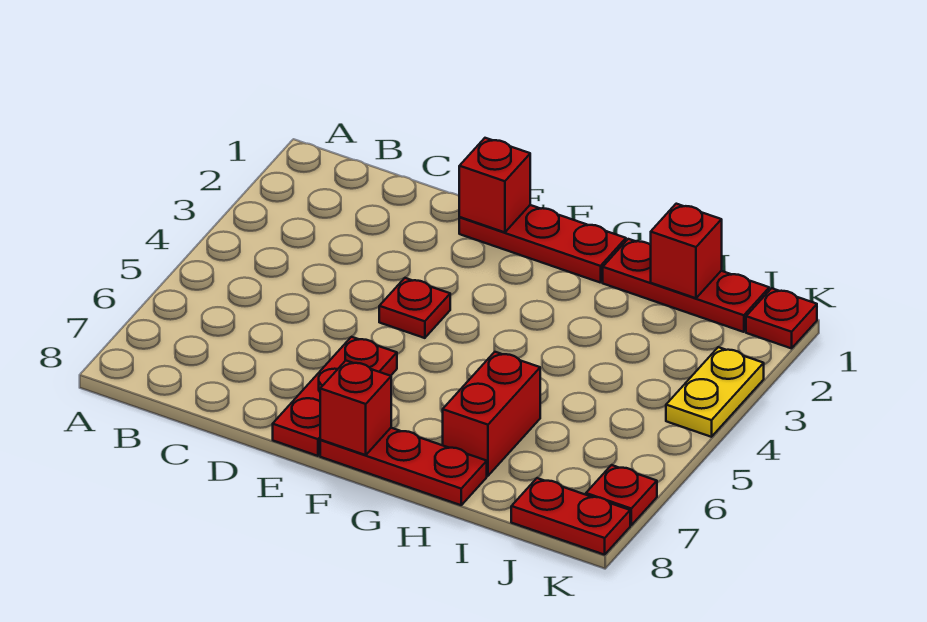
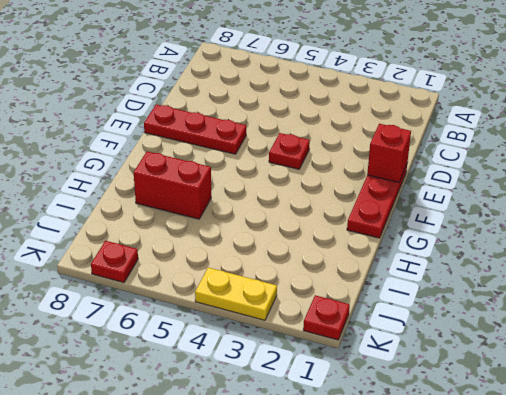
none -> red 1x3 plate [320,428,487,505]
none -> red 1x3 plate [603,239,769,332]
none -> red 1x2 plate [511,478,630,555]

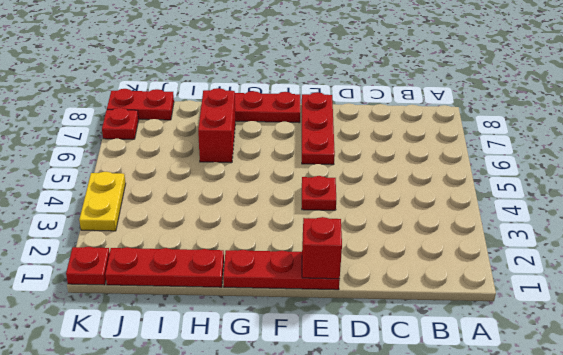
none -> red 1x1 brick [320,361,391,455]
none -> red 1x1 brick [651,204,722,298]

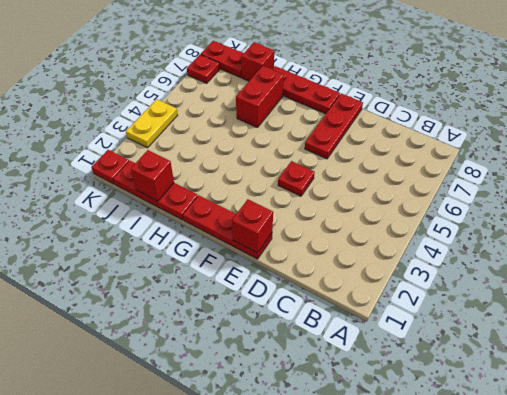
red 1x1 brick [241,42,274,81] -> red 1x1 brick moved to [320,361,391,455]

